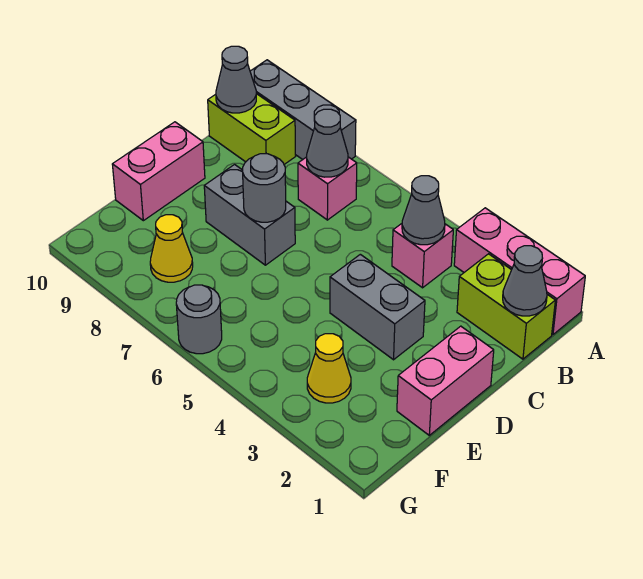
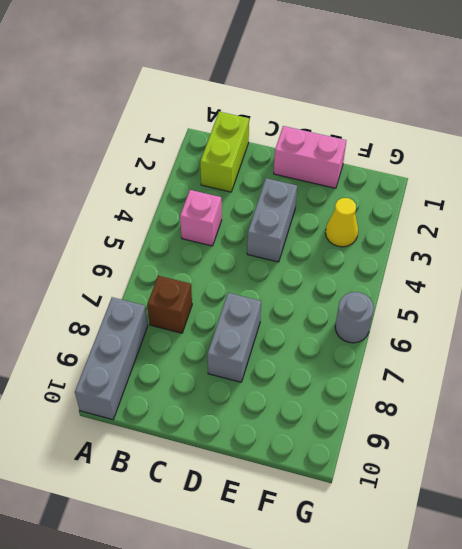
brown 1x1 brick [147,276,192,333] -> pink 1x1 brick [298,157,357,220]
none -> pink 1x3 brick [454,208,585,335]
none -> lime 1x2 brick [208,94,296,164]
none -> pink 1x2 brick [112,122,205,221]

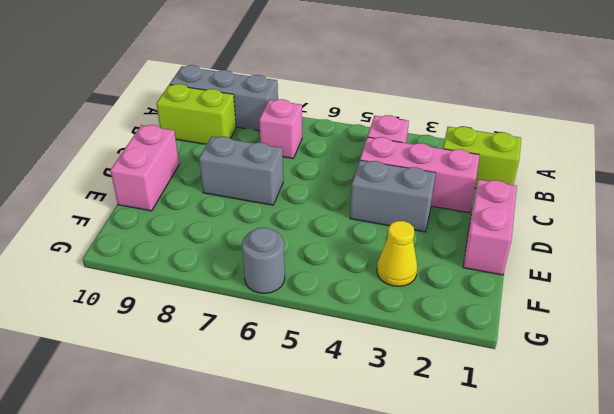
pink 1x3 brick [360,137,480,213] -> pink 1x3 brick moved to [454,208,585,335]
none -> yellow 1x1 cone [150,215,193,282]
none -> grey 1x1 cone [503,246,547,316]
none -> grey 1x1 cone [402,176,445,245]

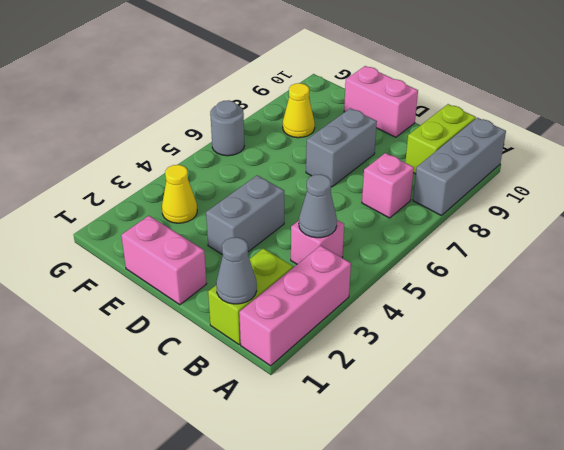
none -> grey 1x1 cone [307,109,348,177]
none -> grey 1x1 cone [216,46,256,113]
none -> grey 1x1 round brick [243,154,286,222]

